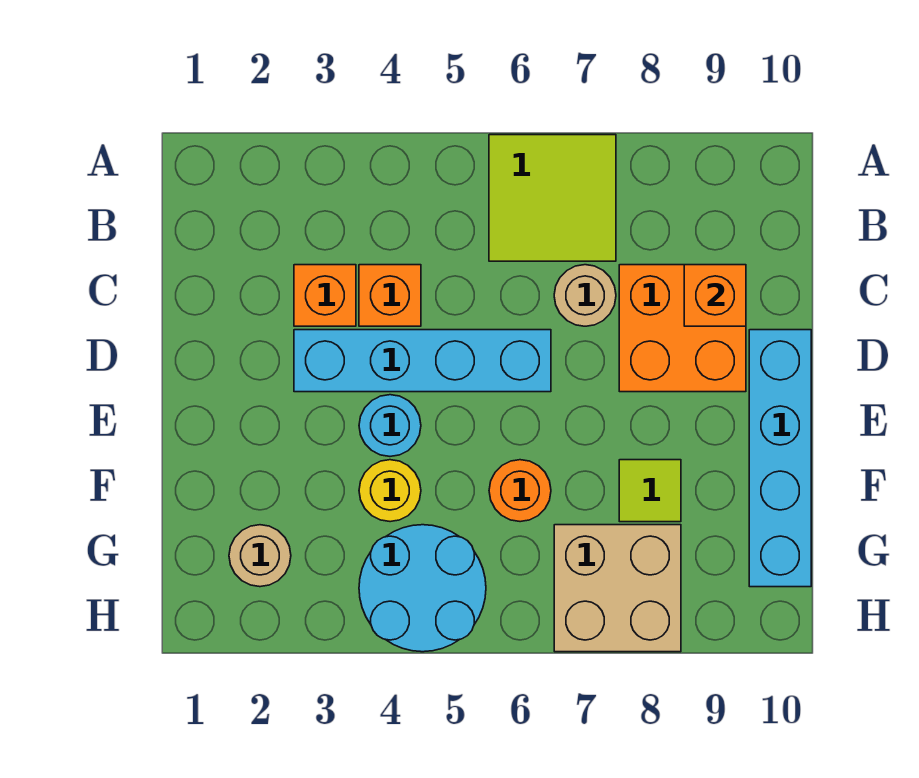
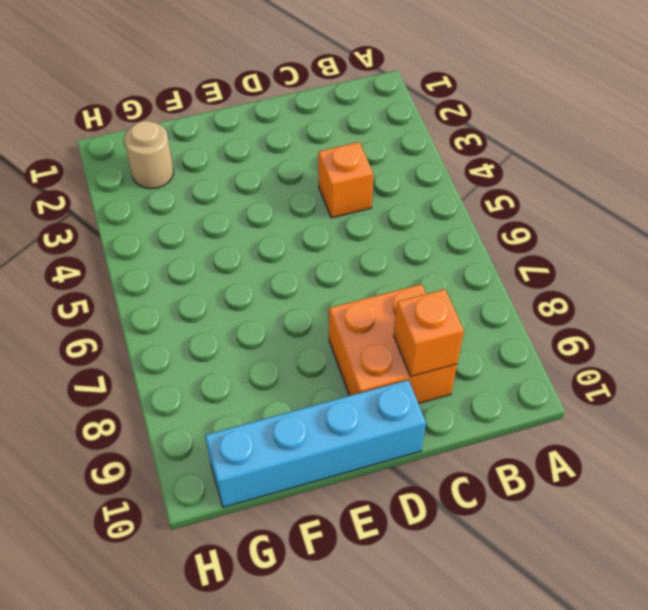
none -> lime 2x2 tile [489,135,616,261]
none -> orange 1x1 brick [294,265,356,326]
none -> tan 1x1 round brick [554,265,616,326]

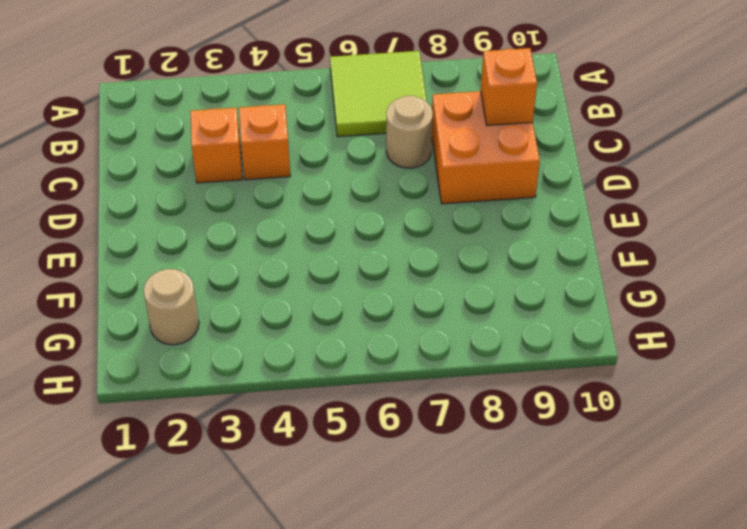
none -> cyan 1x4 brick [294,330,551,392]
none -> cyan 1x4 brick [749,330,811,587]
none -> cyan 1x1 round brick [359,395,421,456]

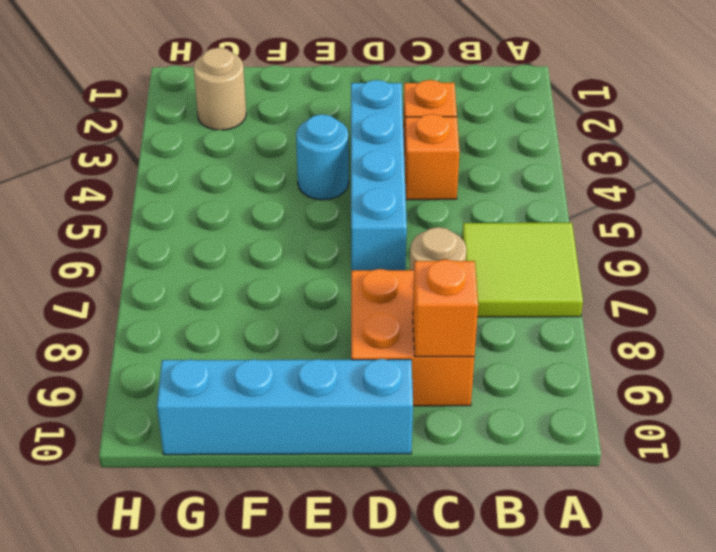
none -> yellow 1x1 round brick [359,460,421,522]
none -> orange 1x1 round brick [489,460,551,522]
none -> lime 1x1 tile [619,460,681,522]

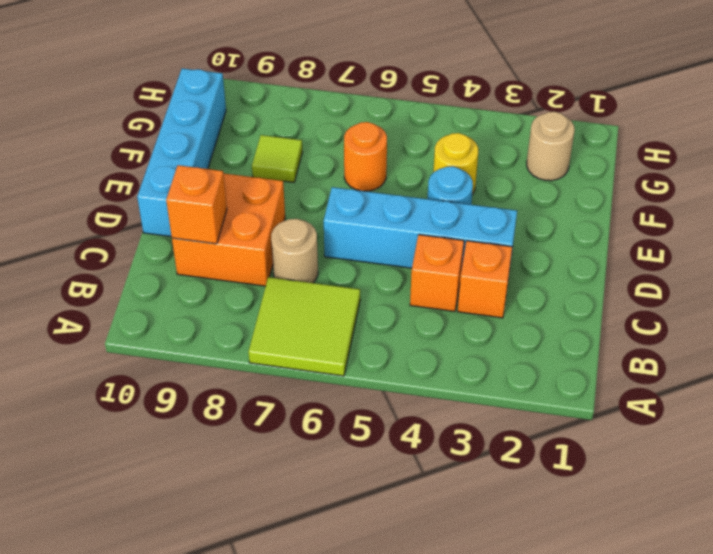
none -> cyan 2x2 round brick [359,525,486,652]
none -> tan 2x2 brick [554,525,681,652]

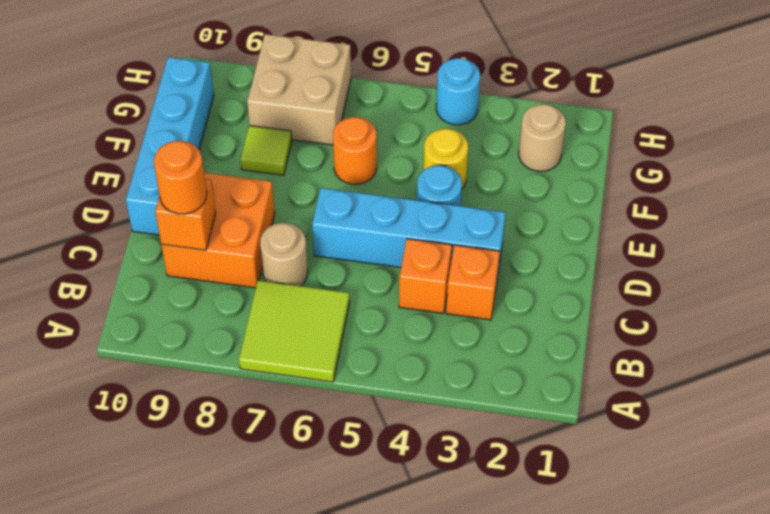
orange 1x1 round brick [154,141,207,214] -> none
cyan 1x1 round brick [436,58,480,125] -> cyan 2x2 round brick [359,525,486,652]

